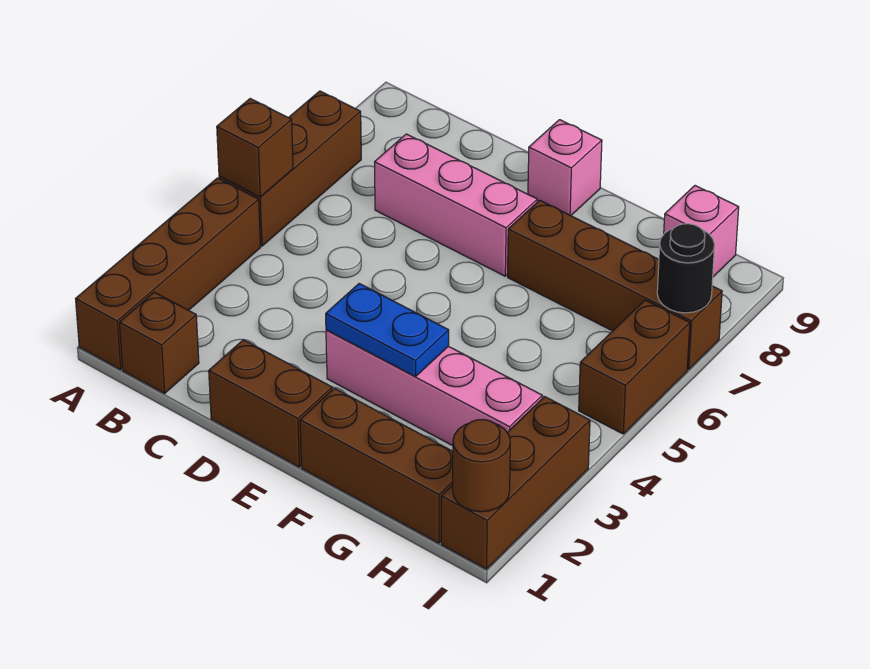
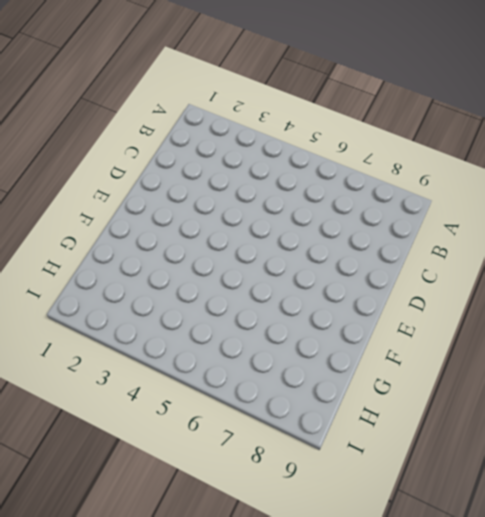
none -> brown 1x4 brick [76,178,260,369]
none -> brown 1x3 brick [219,91,361,246]
none -> brown 1x1 brick [119,292,199,393]

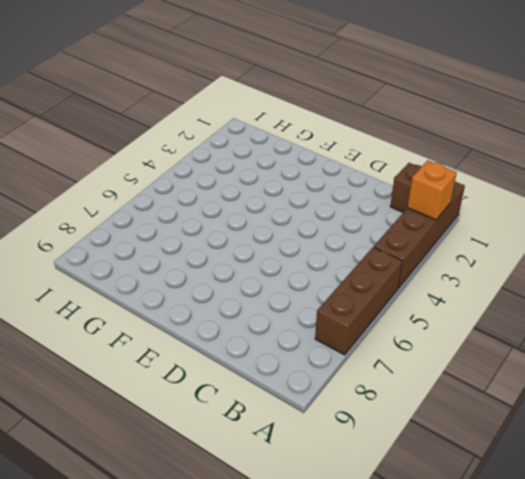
orange 1x1 brick [408,160,457,220] -> none
none -> pink 1x3 brick [375,134,537,276]
none -> brown 1x2 brick [209,340,332,467]
none -> pink 1x4 brick [326,330,542,446]

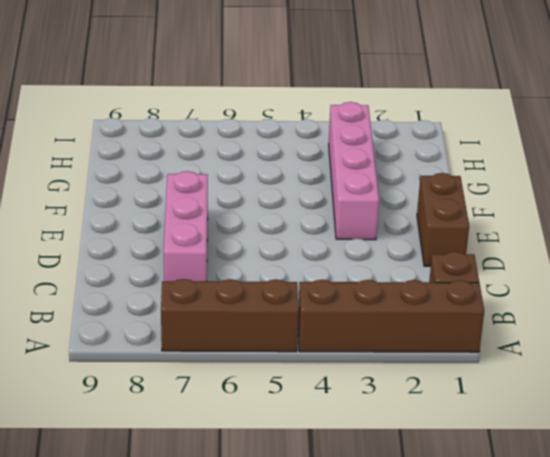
none -> pink 1x1 brick [528,120,602,216]
none -> brown 1x3 brick [300,388,453,543]
none -> brown 1x4 brick [508,200,722,369]

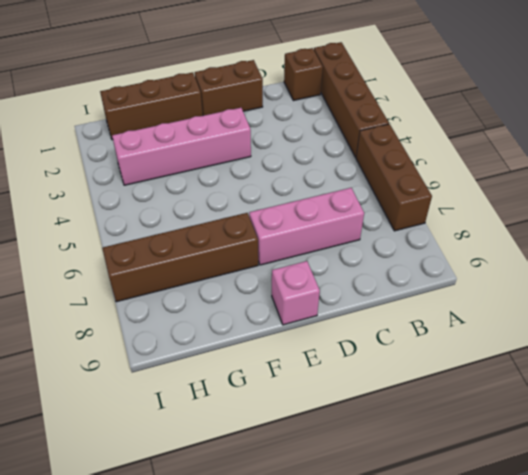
none -> pink 1x1 brick [664,186,739,277]
none -> brown 1x3 brick [441,397,590,569]
none -> brown 1x2 brick [579,300,690,434]

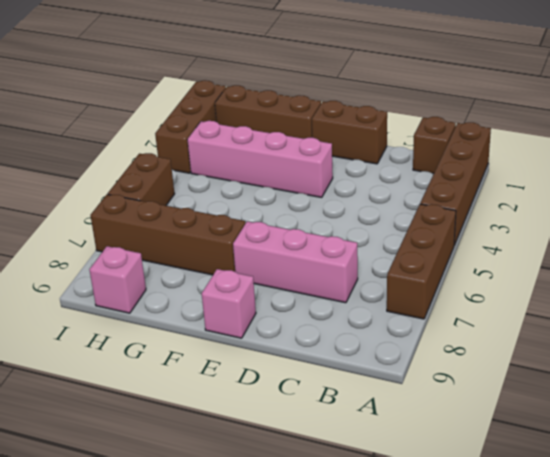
none -> brown 1x1 brick [217,99,293,197]
none -> blue 1x2 plate [326,284,449,377]
none -> brown 1x1 round brick [453,420,510,512]

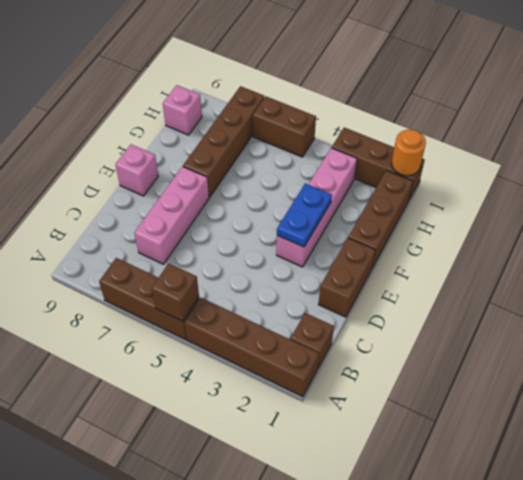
orange 1x1 round brick [392,130,426,176] -> brown 1x1 round brick [453,420,510,512]
none -> black 1x1 round brick [657,224,715,313]

